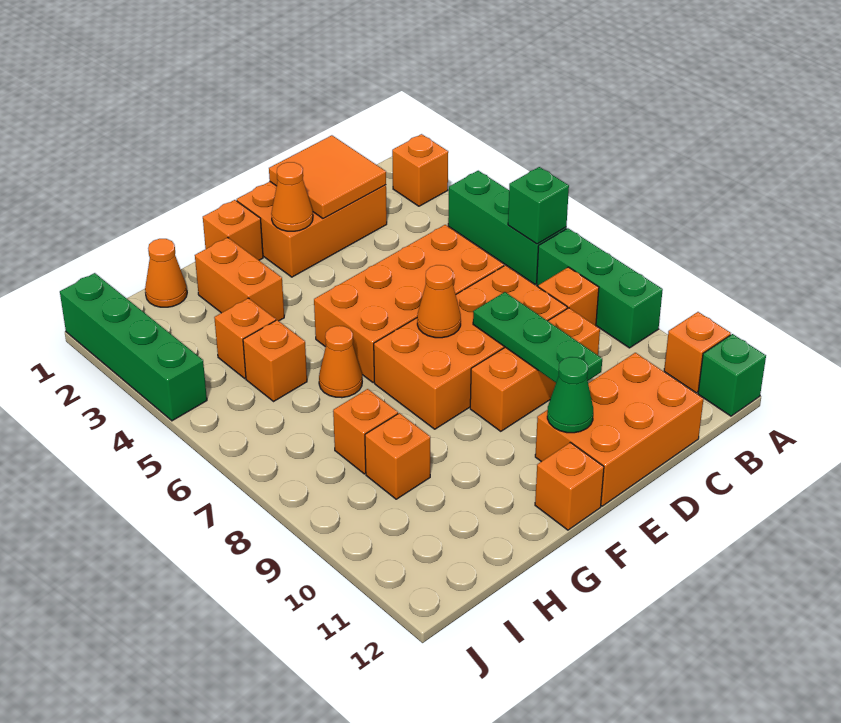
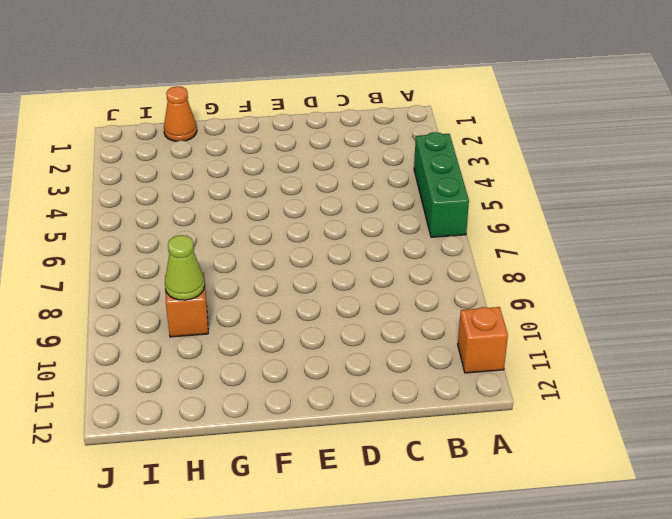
lime 1x1 cone [165,235,205,300] -> none
none -> orange 1x1 brick [392,134,448,206]
none -> green 1x3 brick [537,228,663,348]
none -> green 1x1 brick [698,334,766,416]

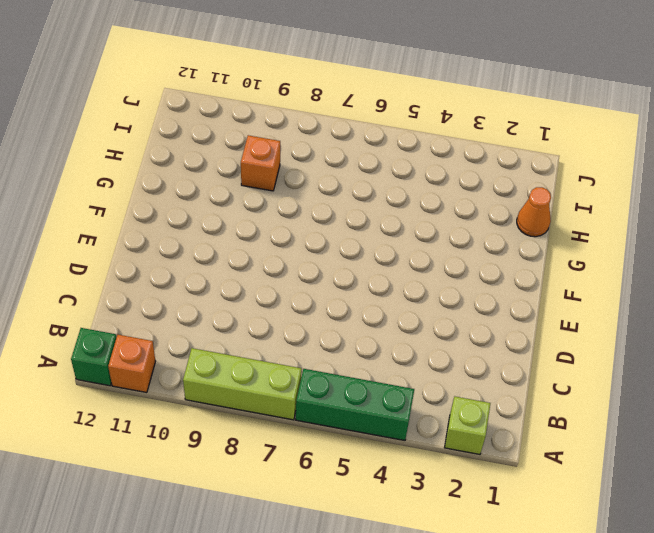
lime 1x1 brick [445,397,490,454] -> orange 1x1 brick [392,134,448,206]
lime 1x3 brick [183,348,301,420] -> green 1x3 brick [537,228,663,348]
none -> orange 1x1 brick [538,267,599,326]
none -> orange 2x3 brick [237,182,387,277]
none -> orange 2x4 brick [314,225,504,383]

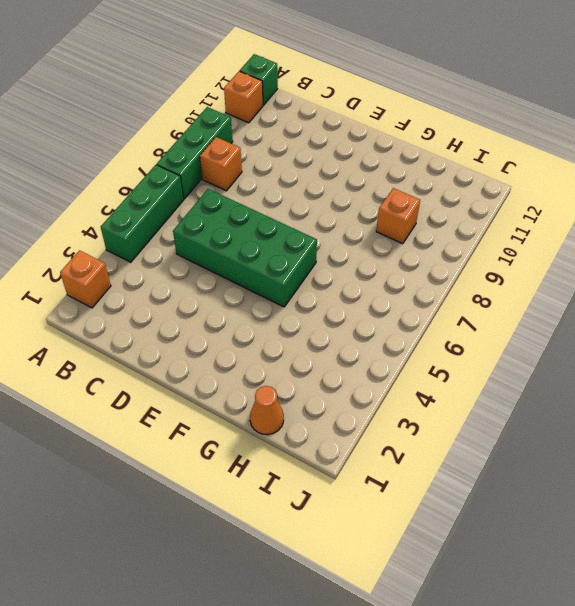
green 2x4 brick [173,189,317,307] -> orange 2x4 brick [314,225,504,383]
none -> orange 2x3 brick [237,182,387,277]
none -> orange 2x4 brick [374,265,567,429]
none -> orange 1x3 brick [470,308,600,431]

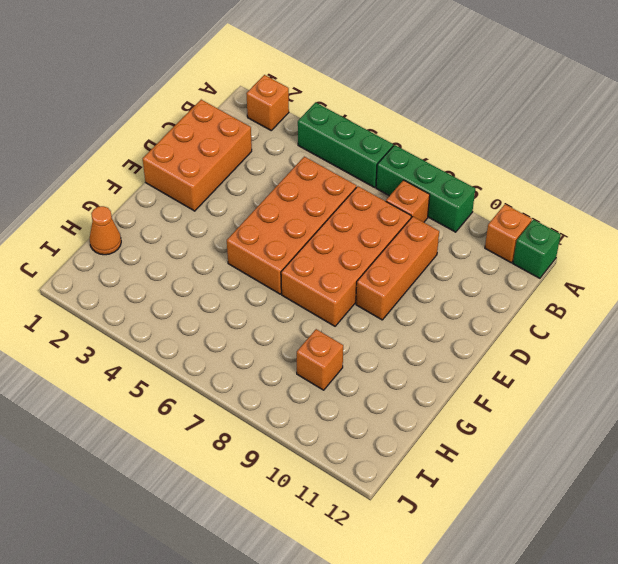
none -> orange 2x3 brick [535,353,703,506]
none -> orange 1x1 brick [203,200,263,260]
none -> orange 1x1 brick [535,442,604,530]

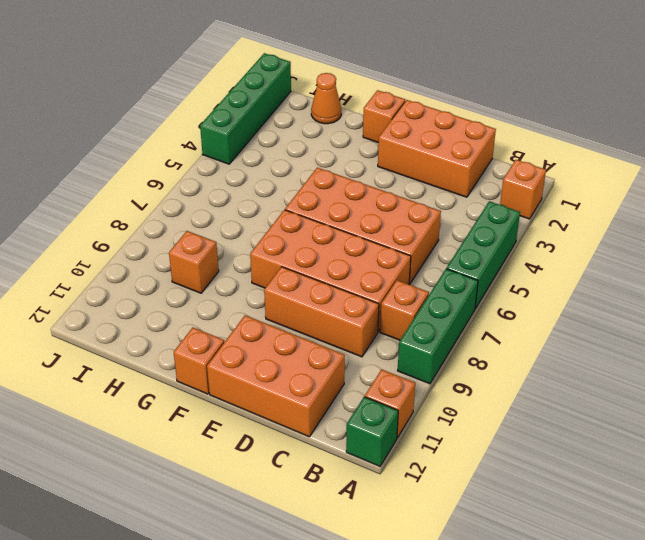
none -> orange 1x2 brick [195,238,284,321]
none -> orange 1x1 cone [319,326,362,398]
none -> orange 1x1 brick [214,298,276,378]

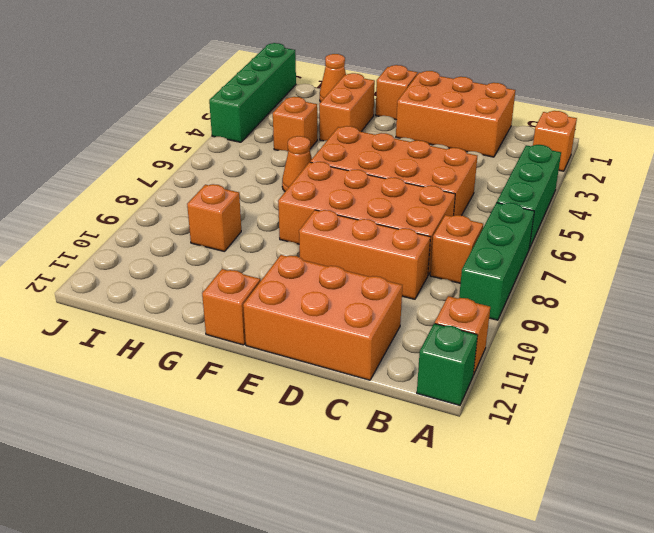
none -> orange 1x1 brick [243,320,307,401]
none -> orange 1x1 brick [333,389,398,474]
none -> green 1x1 brick [508,167,569,244]

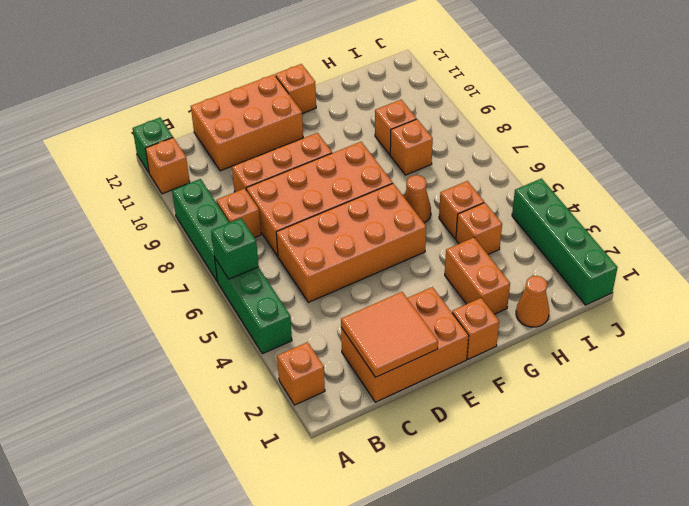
none -> green 1x3 plate [473,292,602,383]
none -> orange 1x1 cone [271,162,313,231]
none -> orange 1x1 cone [417,265,461,338]

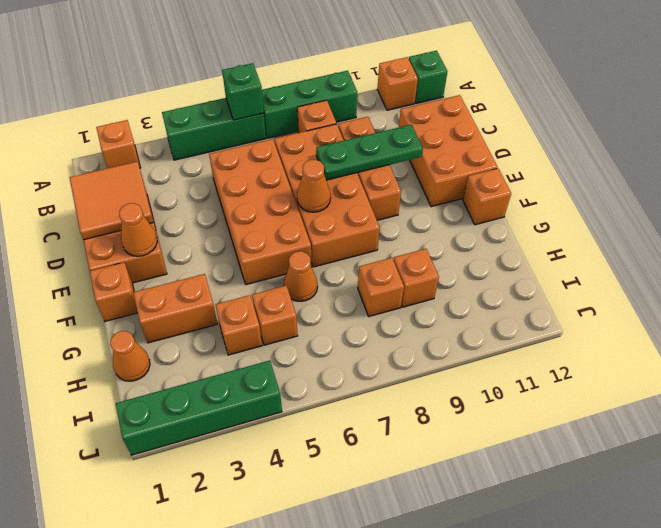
none -> green 1x1 cone [547,357,593,433]

